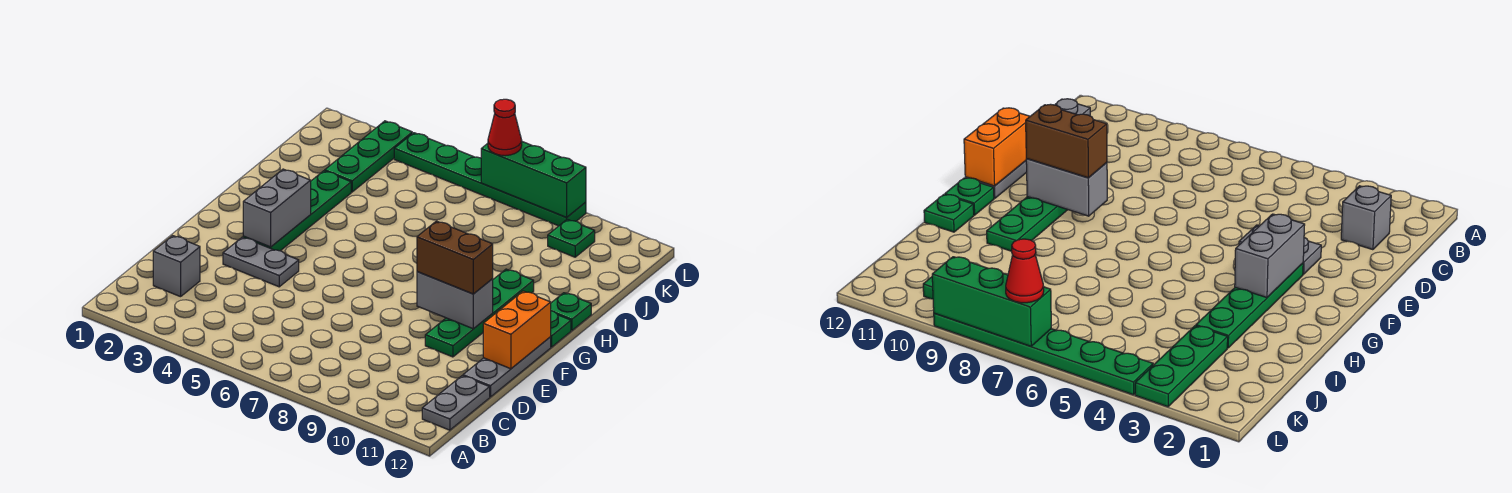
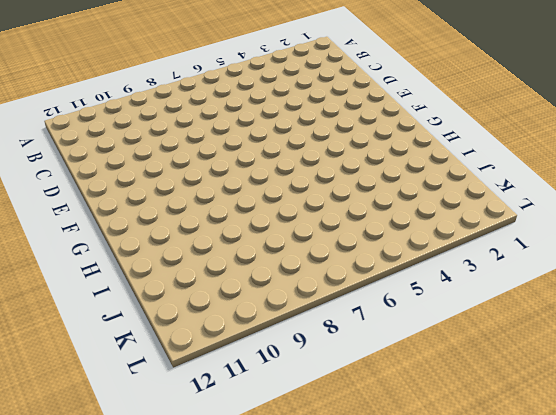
none -> grey 1x2 plate [422,376,490,430]
none -> grey 1x1 brick [153,236,200,297]
none -> grey 1x3 plate [463,337,551,397]

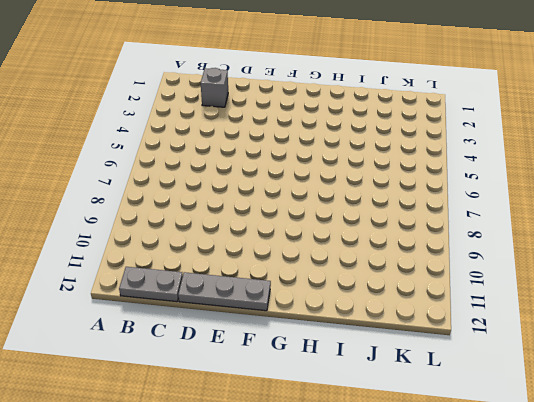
none -> grey 1x2 plate [223,237,299,287]
none -> green 1x4 plate [425,269,534,357]
none -> green 1x4 plate [243,171,351,251]

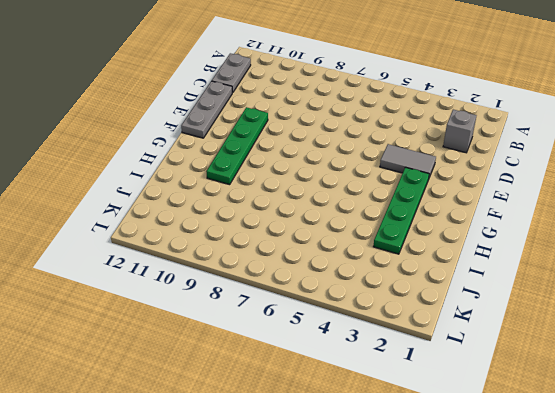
grey 1x2 tile [380,144,436,180] -> grey 1x2 plate [223,237,299,287]
none -> green 1x1 plate [551,311,571,347]
none -> green 1x1 plate [551,293,591,330]
none -> green 1x3 plate [325,121,412,192]

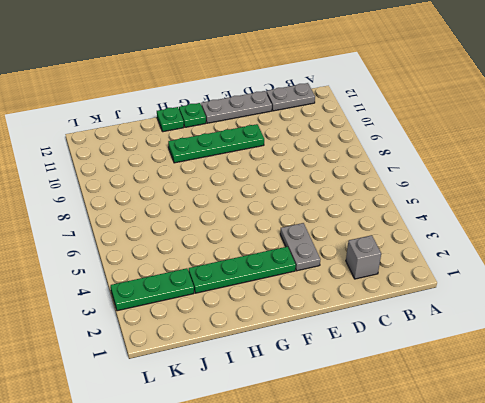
none -> green 1x1 plate [548,219,595,257]
none -> green 1x6 plate [394,133,586,226]
none -> orange 1x2 brick [483,291,551,369]

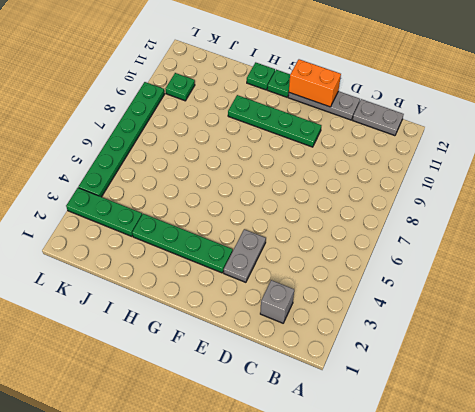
none -> grey 1x2 brick [243,169,311,247]
none -> grey 1x2 brick [417,272,493,329]
none -> green 1x3 brick [481,142,586,217]

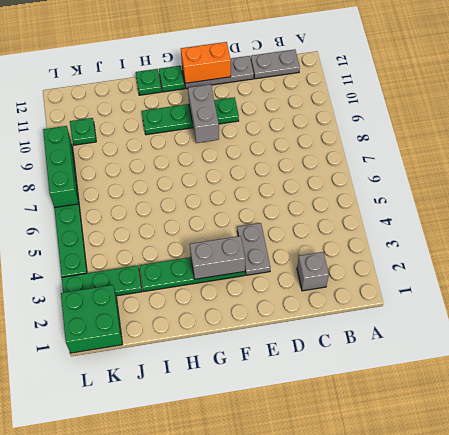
green 2x2 brick [61,285,122,353] -> none
none -> brown 1x2 brick [417,221,493,294]
none -> red 1x1 cone [488,99,522,156]

